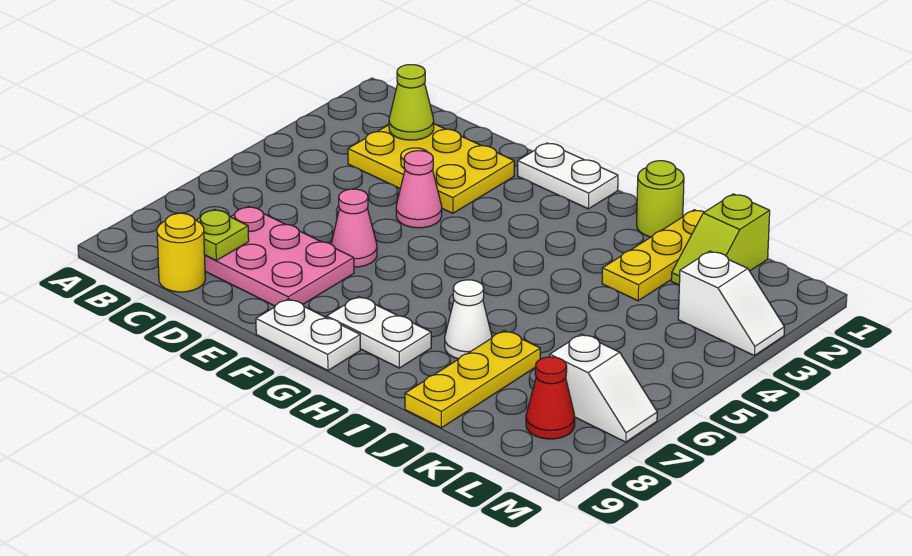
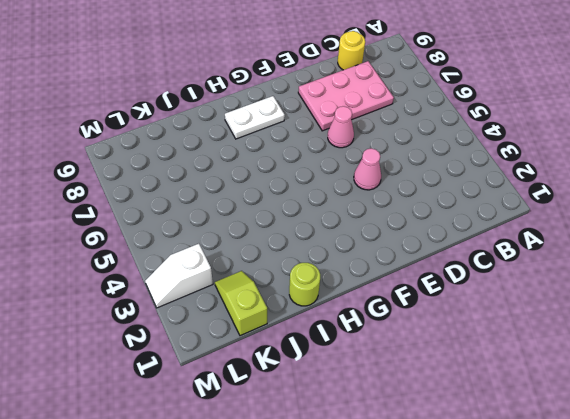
none -> yellow 2x3 plate [348,124,514,213]
none -> white 1x2 plate [517,143,618,209]
none -> white 1x2 plate [256,299,360,371]

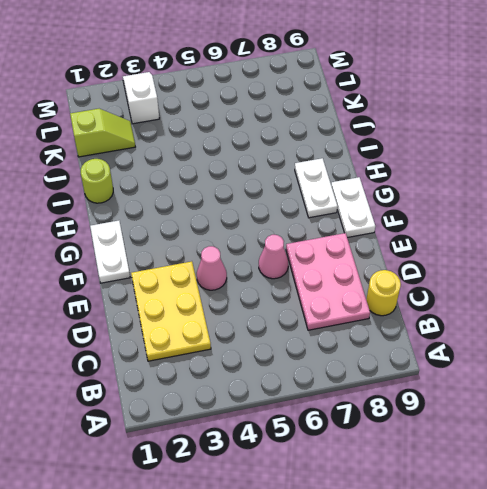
none -> white 1x1 cone [445,280,492,359]
none -> yellow 1x3 plate [602,210,704,301]
none -> yellow 1x3 plate [405,331,540,428]

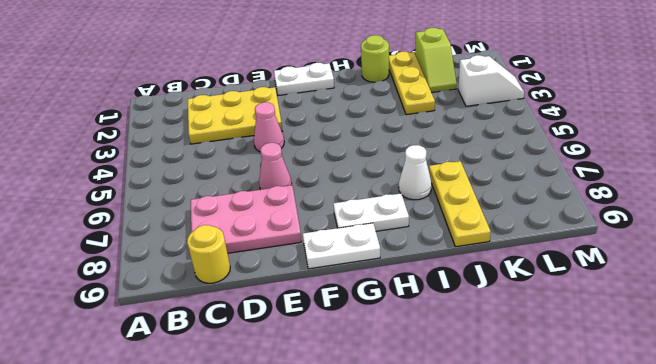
none -> white 1x2 slope [550,334,657,442]
none -> red 1x1 cone [526,357,575,439]
none -> lime 1x1 cone [389,65,434,140]

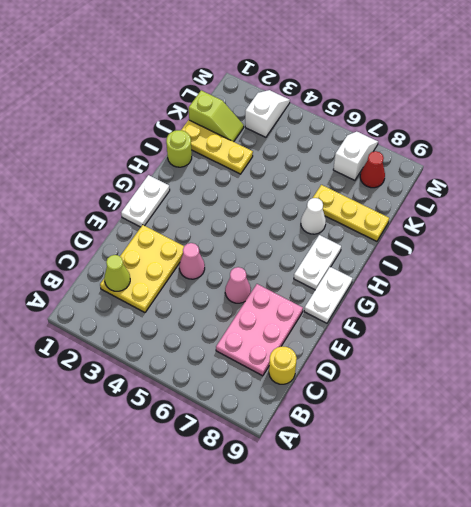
none -> lime 1x1 plate [196,210,249,260]

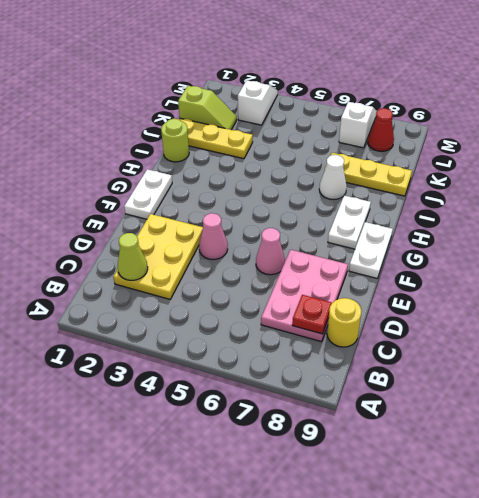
red 1x1 plate [292,295,332,334] -> lime 1x1 plate [196,210,249,260]

